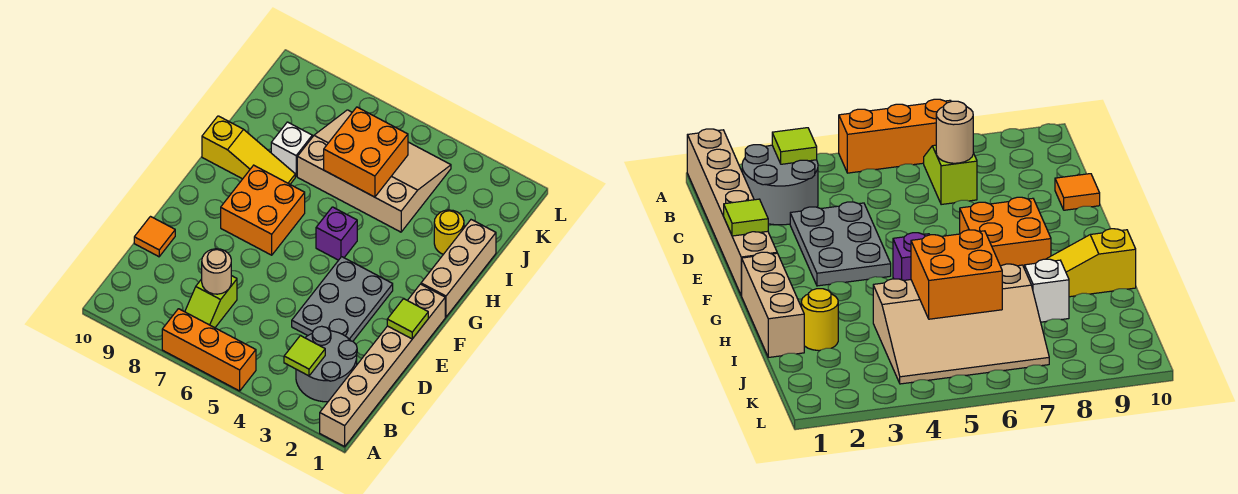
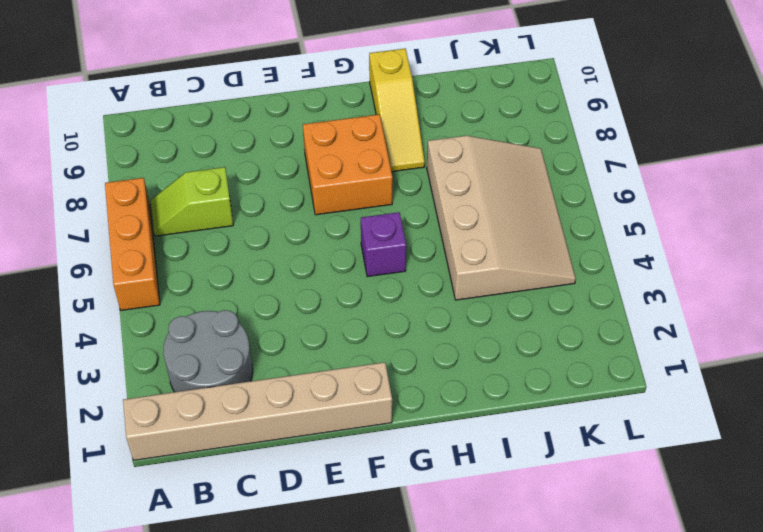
none -> grey 2x3 plate [292,257,393,341]
none -> orange 1x1 tile [134,217,175,257]
none -> tan 1x3 brick [421,220,496,317]

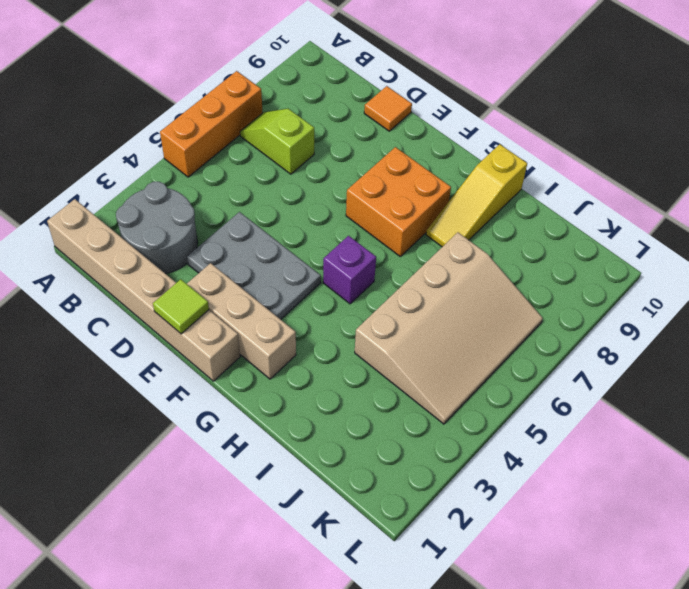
tan 1x3 brick [187,263,296,379] -> tan 1x3 brick moved to [421,220,496,317]
none -> yellow 1x1 round brick [434,210,464,254]
none -> white 1x1 brick [271,122,312,176]
none -> lime 1x1 tile [284,336,325,376]

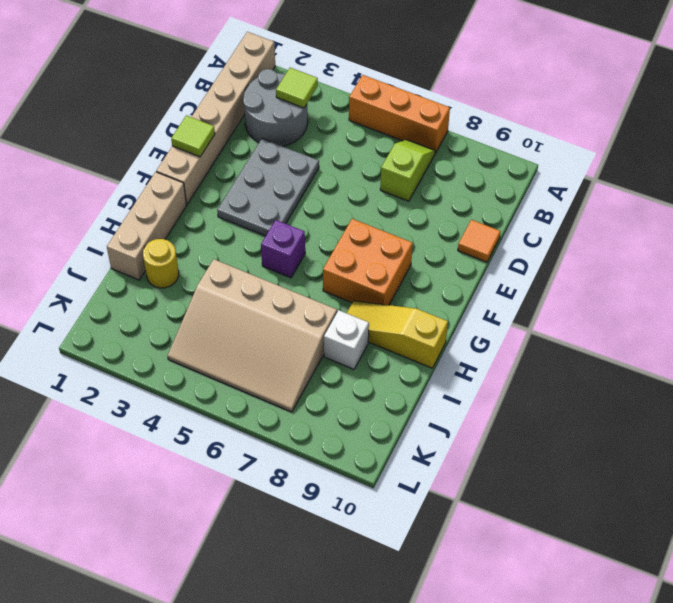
none -> tan 1x1 round brick [202,249,231,294]
none -> orange 2x2 brick [324,107,408,197]

